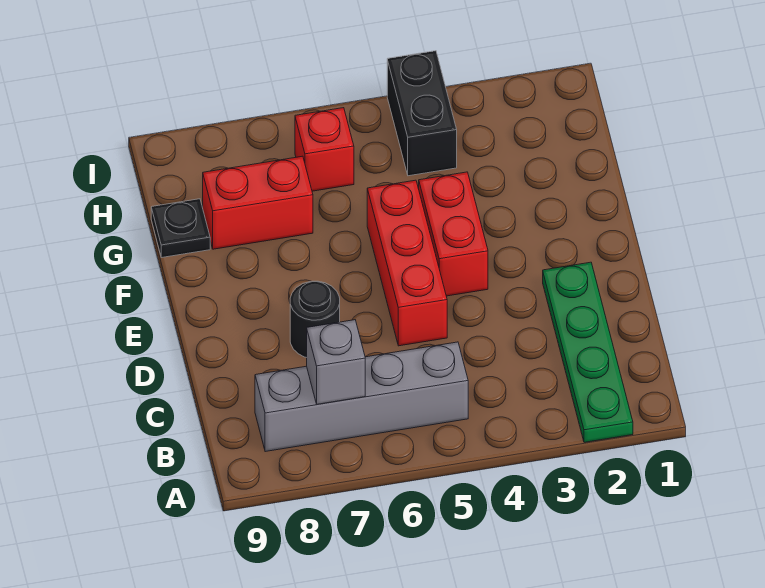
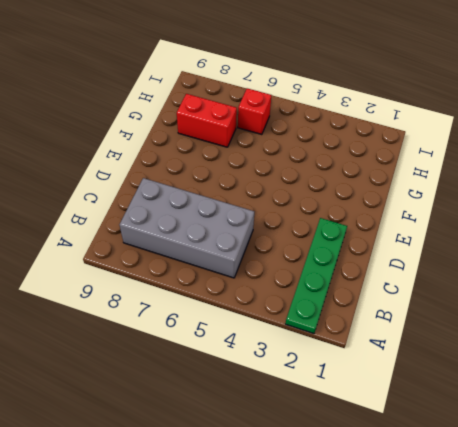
grey 2x4 brick [120,178,254,278] -> grey 1x4 brick [255,342,468,452]
none -> red 1x3 brick [367,180,447,346]
none -> black 1x1 round brick [290,281,340,358]

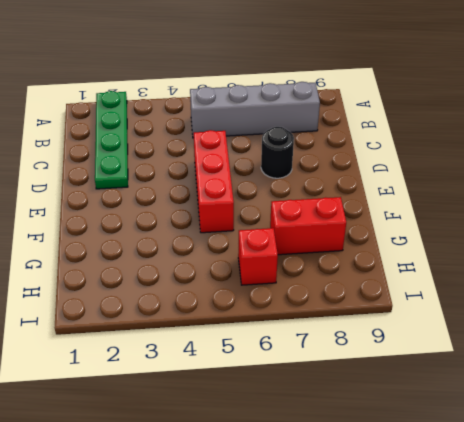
none -> red 1x2 brick [419,172,488,296]
none -> black 1x1 plate [151,199,210,258]

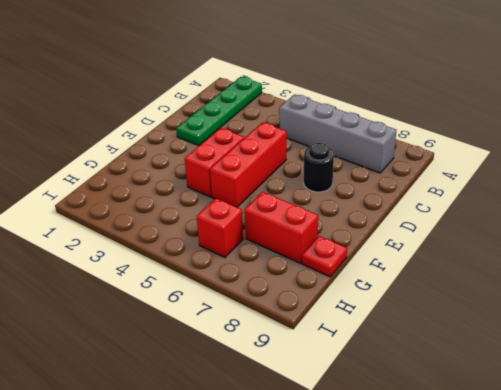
red 1x1 plate [302,236,347,277] -> black 1x1 plate [151,199,210,258]
none -> black 1x2 brick [387,51,457,176]
none -> grey 1x1 brick [307,320,365,404]

